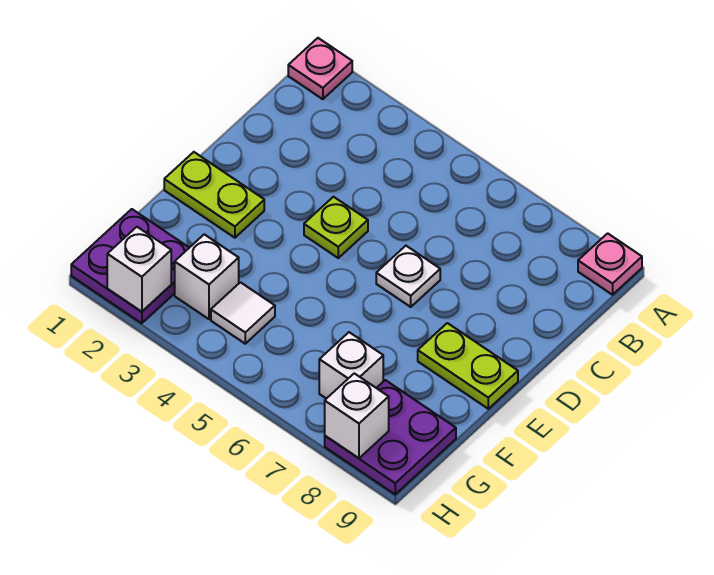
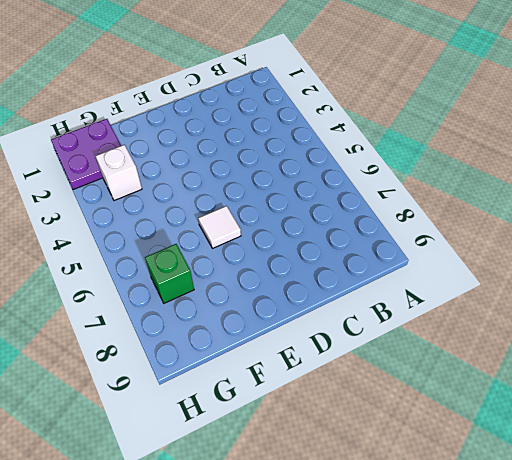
white 1x1 tile [198,206,241,248] -> white 1x1 tile moved to [211,282,275,344]
green 1x1 brick [145,244,194,303] -> white 1x1 brick [319,332,383,399]
none -> pink 1x1 plate [288,38,352,99]
none -> pink 1x1 plate [578,233,642,295]
none -> lime 1x1 plate [304,197,368,258]

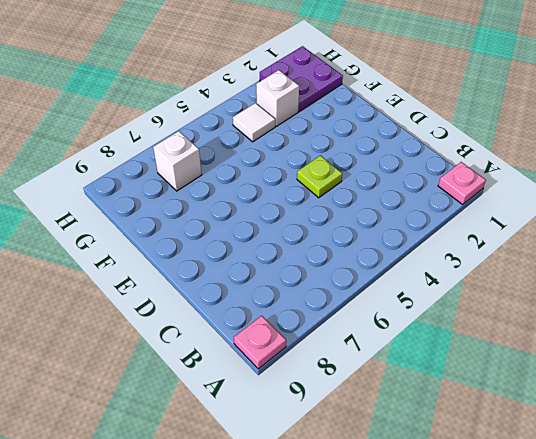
none -> white 1x1 plate [376,246,440,307]
none -> lime 1x2 plate [164,152,264,238]
none -> lime 1x2 plate [418,323,518,409]

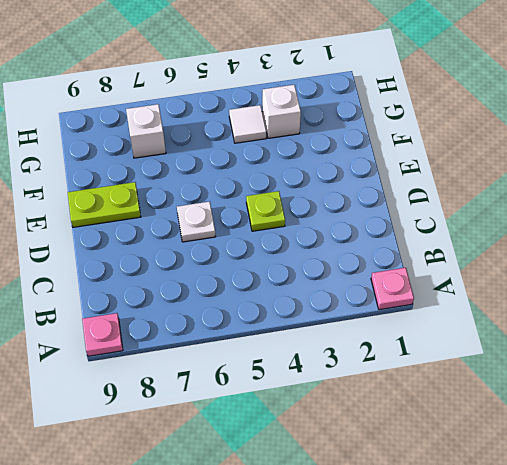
none -> lime 1x2 plate [164,152,264,238]
none -> purple 2x2 plate [71,209,189,323]
none -> purple 2x2 plate [325,380,456,494]

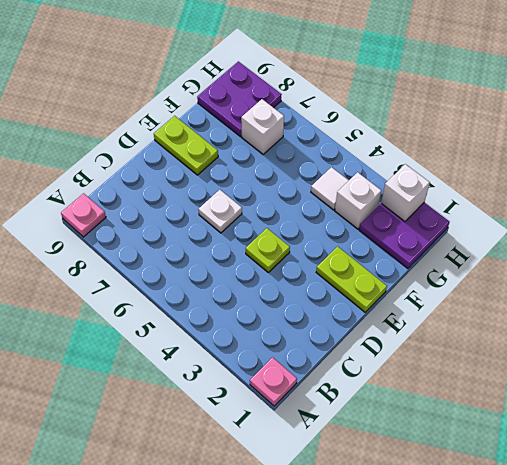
none -> white 1x1 brick [325,373,389,458]

